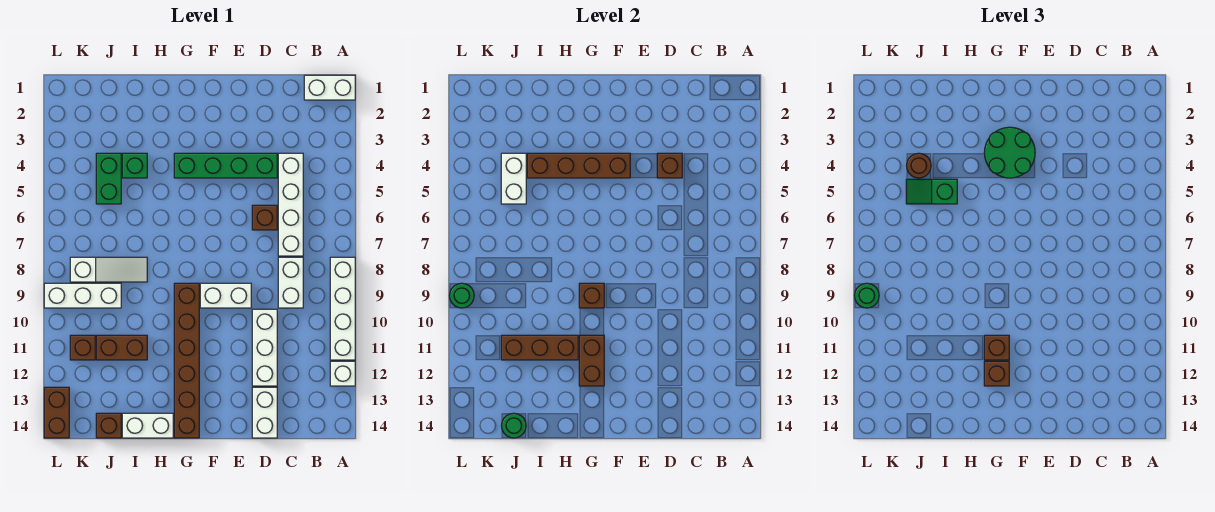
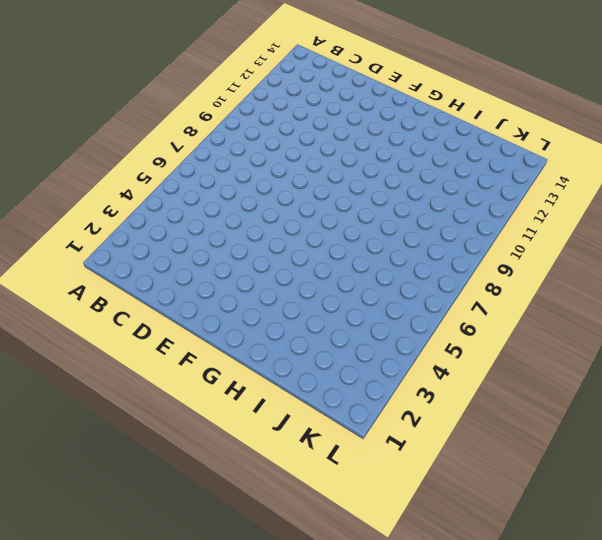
none -> white 1x2 brick [304,75,355,100]
none -> white 1x4 brick [330,257,355,360]
none -> white 1x1 brick [330,361,355,386]
none -> white 1x4 brick [278,153,303,256]

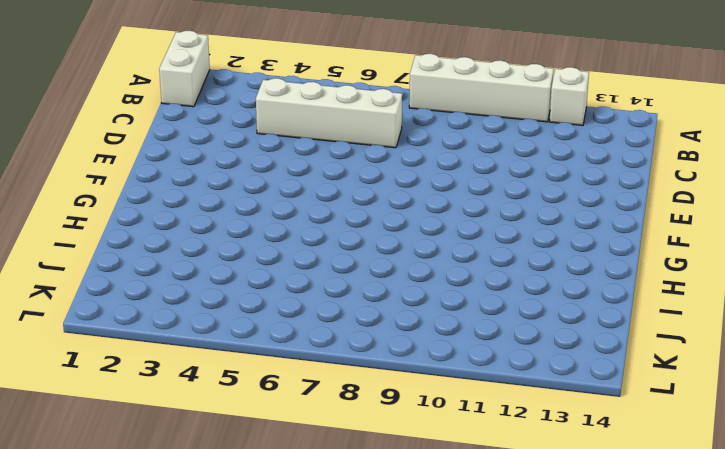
none -> white 1x2 brick [278,257,303,308]
none -> green 1x4 brick [174,153,277,178]
none -> brown 1x1 brick [252,205,277,230]
none -> white 1x3 brick [252,309,277,386]

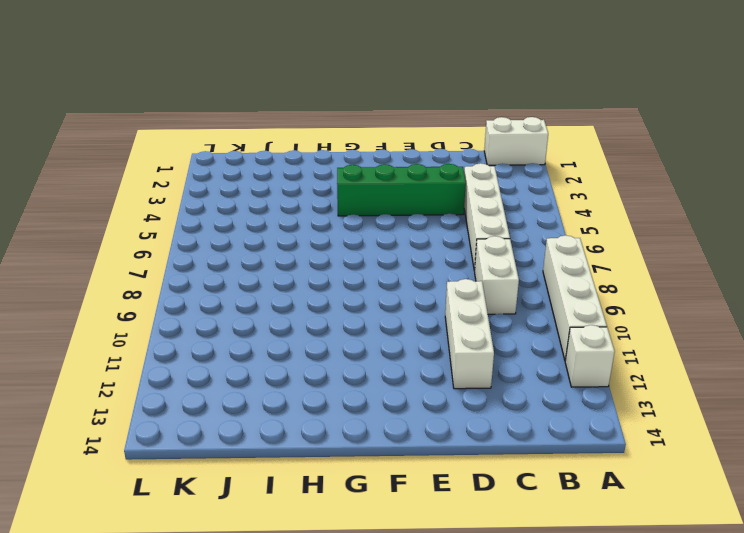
none -> brown 1x1 brick [252,205,277,230]
none -> white 1x2 brick [252,387,277,438]
none -> white 1x2 brick [200,283,251,308]
none -> brown 1x6 brick [174,283,199,438]

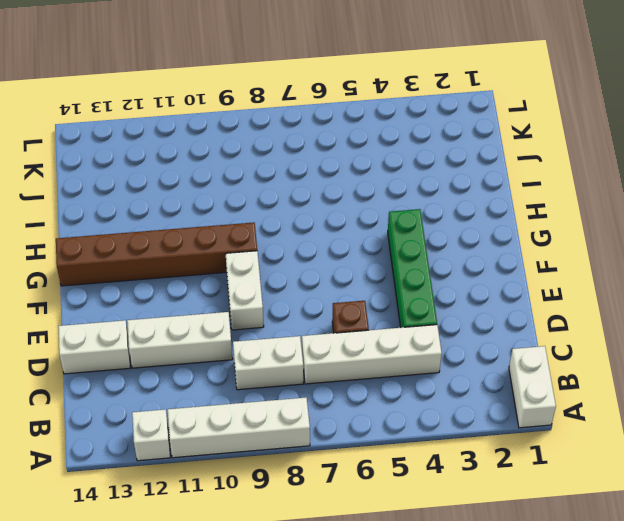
none -> white 1x2 brick [122,413,173,438]
none -> green 1x1 brick [122,153,147,178]
none -> white 1x3 slope [70,257,147,282]
none -> brown 1x2 brick [96,335,147,360]

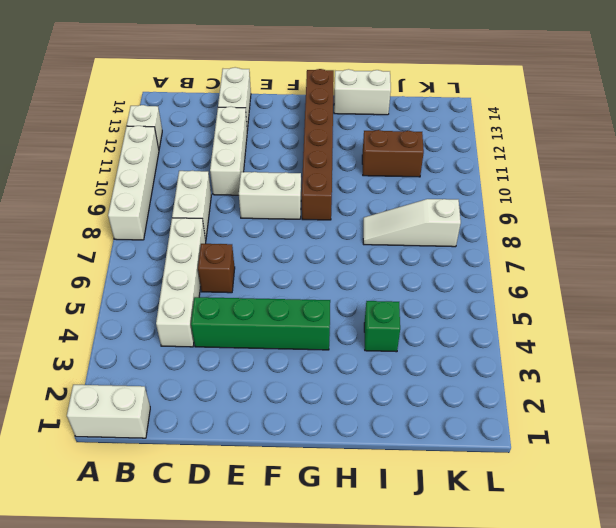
none -> green 1x2 brick [96,153,121,204]
none -> white 1x3 brick [44,283,121,308]
none -> brown 1x1 brick [96,413,121,438]
none -> brown 1x1 brick [70,335,95,360]

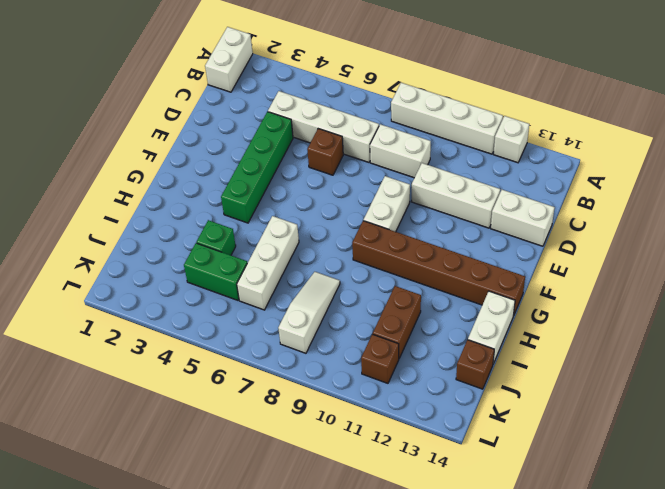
white 1x3 brick [237,216,299,310] -> white 1x3 brick moved to [44,283,121,308]
none -> brown 1x2 brick [44,387,69,438]
none -> brown 1x1 brick [657,153,682,178]
none -> brown 1x4 brick [527,153,630,178]
none -> brown 1x1 brick [579,283,604,308]

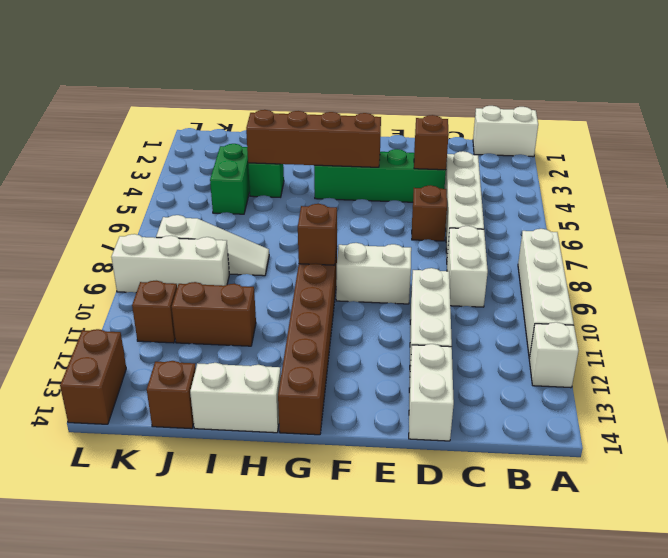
none -> brown 1x2 brick [579,335,604,386]
none -> brown 1x3 brick [501,335,578,360]
none -> white 1x2 brick [501,153,526,204]
none -> green 1x1 round brick [501,413,526,438]

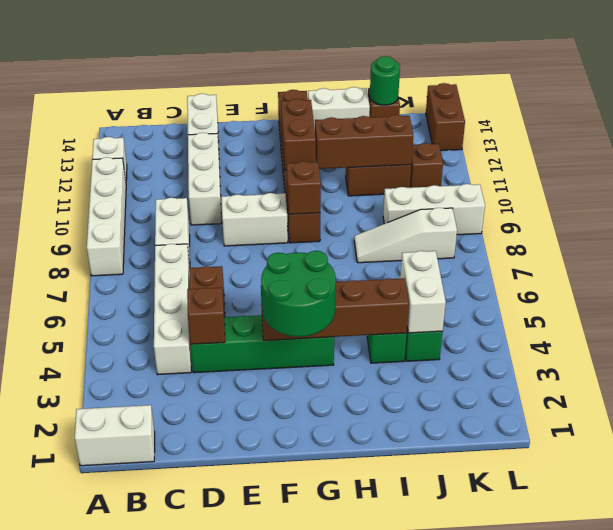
none -> green 1x1 round brick [449,283,474,308]
none -> brown 1x1 brick [984,335,1009,360]
none -> brown 1x1 brick [984,361,1009,386]
none -> green 1x2 slope [906,179,957,204]

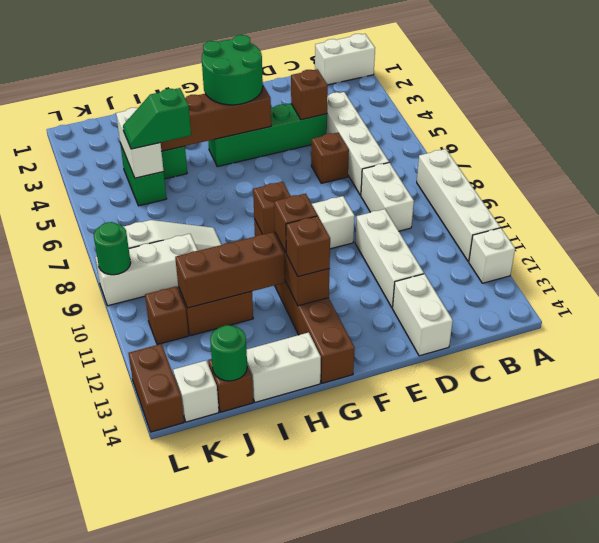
white 1x1 brick [173,361,219,422] -> none
none -> brown 1x1 round brick [906,153,931,178]
none -> green 1x1 round brick [854,283,879,308]

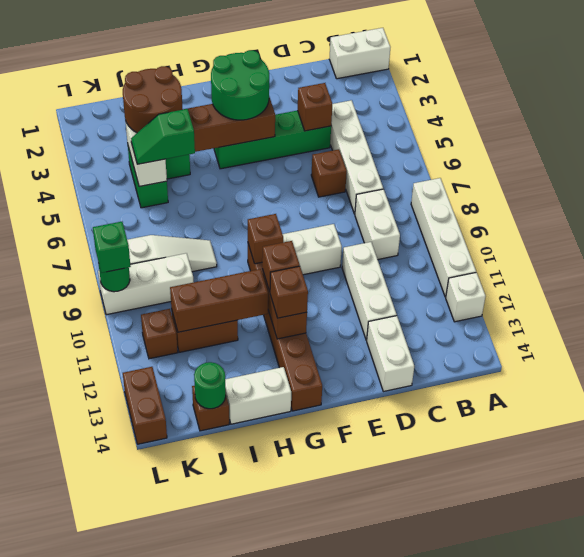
brown 2x2 round brick [123,66,183,133] -> brown 1x1 round brick [906,153,931,178]
green 1x1 brick [93,222,131,273] -> green 1x1 round brick [854,283,879,308]

